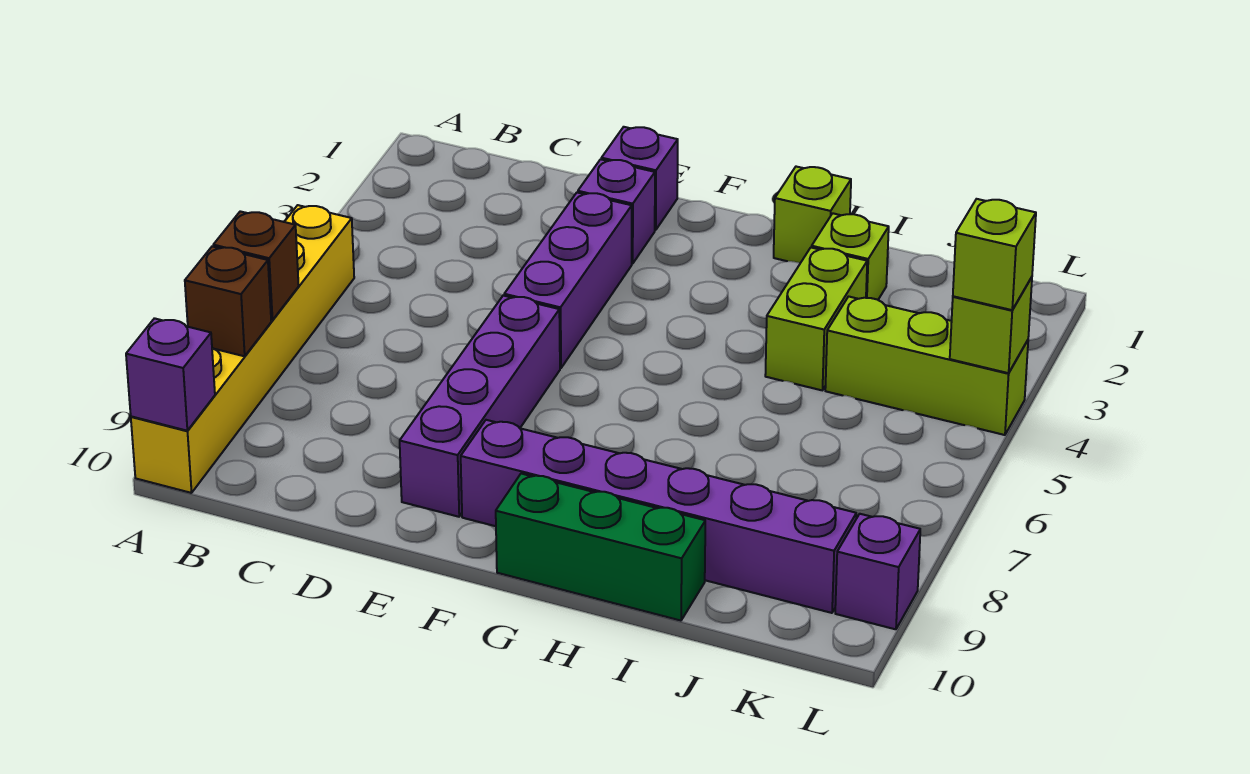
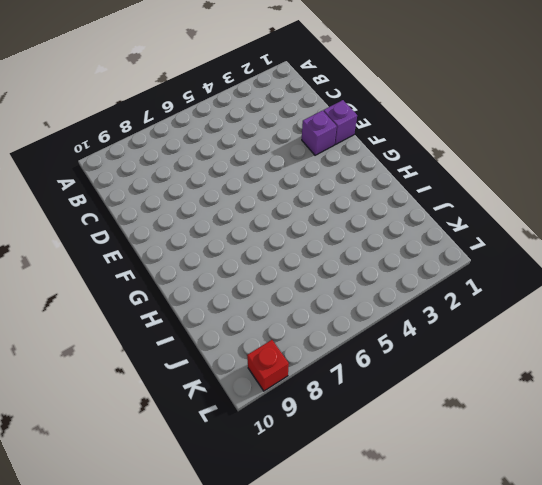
red 1x1 brick [247,340,289,391] -> purple 1x1 brick [835,514,920,629]
none -> yellow 1x6 brick [131,205,354,493]
none -> purple 1x3 brick [504,193,632,368]
none -> purple 1x4 brick [400,295,560,517]

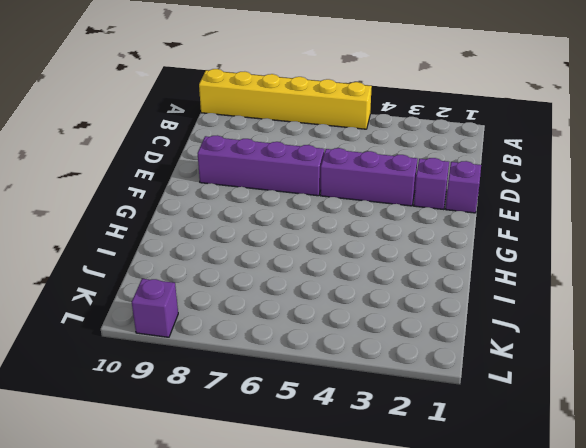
none -> purple 1x6 brick [461,420,856,613]
none -> green 1x3 brick [496,474,705,621]
none -> lime 1x1 brick [774,167,851,263]

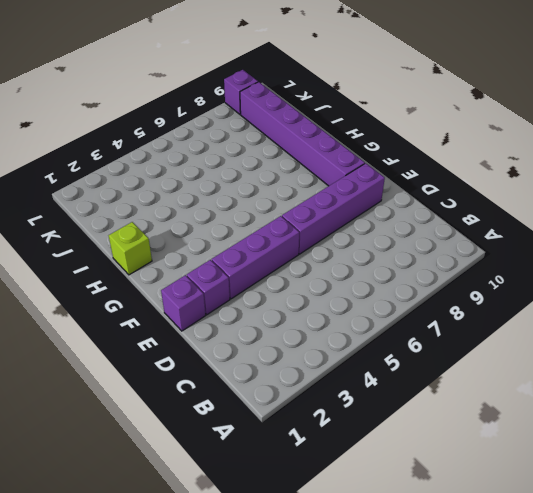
none -> yellow 1x6 brick [131,205,354,493]
none -> green 1x3 brick [496,474,705,621]
none -> lime 1x1 brick [812,213,889,300]

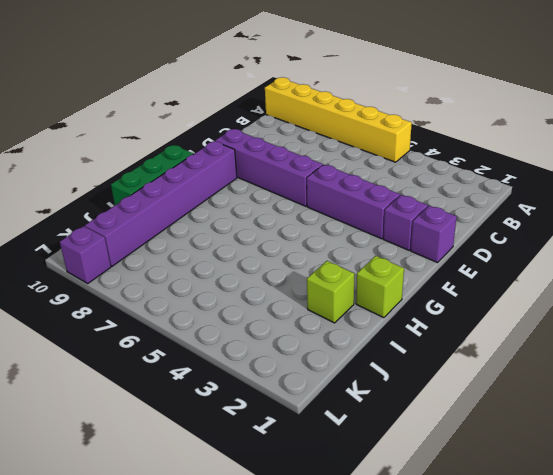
none -> lime 1x2 brick [765,248,867,390]
none -> lime 1x3 brick [825,297,1028,435]
none -> brown 1x1 brick [213,211,299,320]

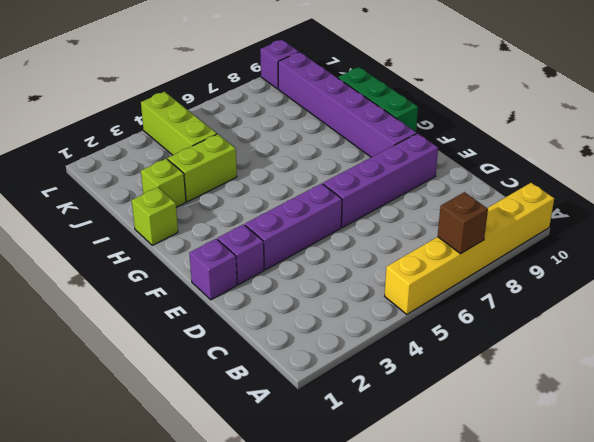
none -> brown 1x1 brick [185,246,271,356]
none -> purple 1x1 brick [126,318,215,431]
none -> lime 1x1 brick [950,277,1032,373]

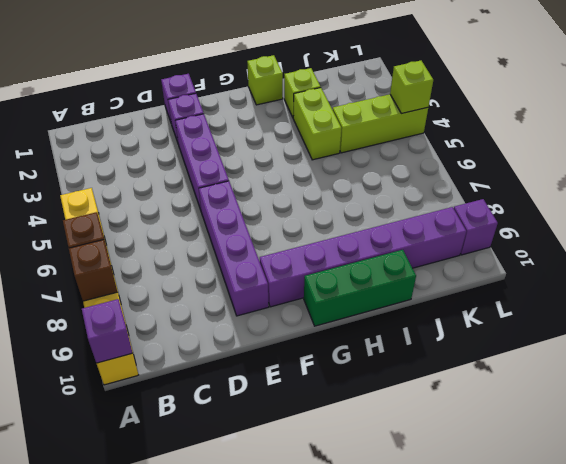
none -> lime 1x1 brick [953,199,1036,310]

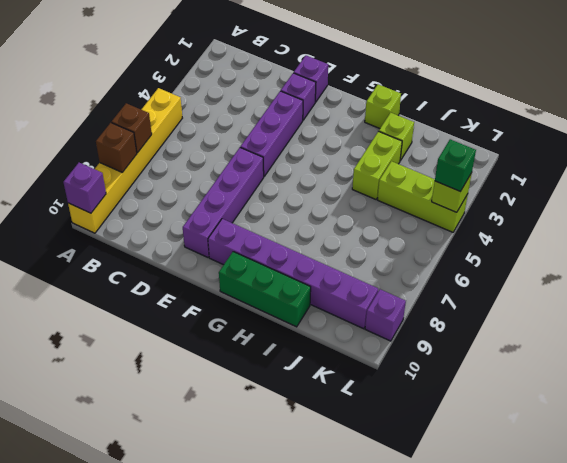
green 1x1 brick [435,139,476,191] -> lime 1x1 brick [953,199,1036,310]

